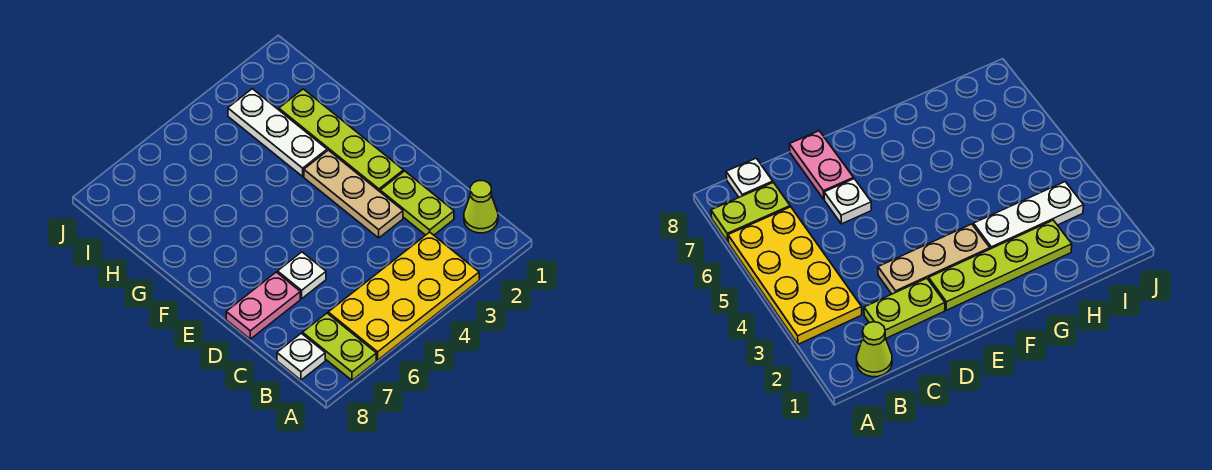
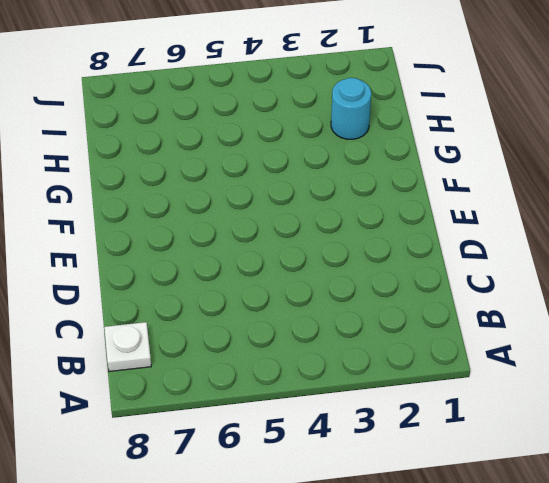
cyan 1x1 round brick [331,78,371,139] -> lime 1x4 plate [279,89,403,191]
none -> yellow 2x4 plate [328,232,479,360]
none -> lime 1x2 plate [303,313,376,380]

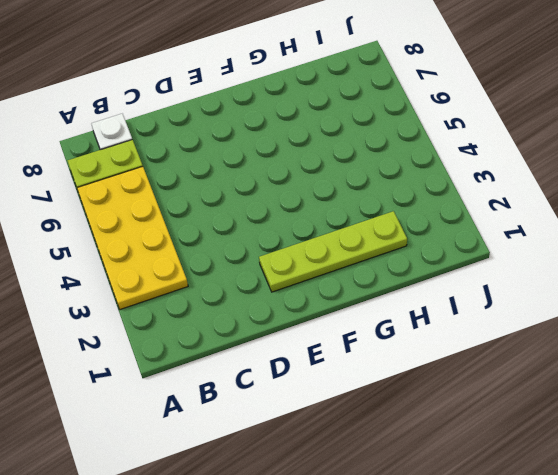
none -> lime 1x1 cone [464,181,498,233]
none -> lime 1x2 plate [380,171,454,235]

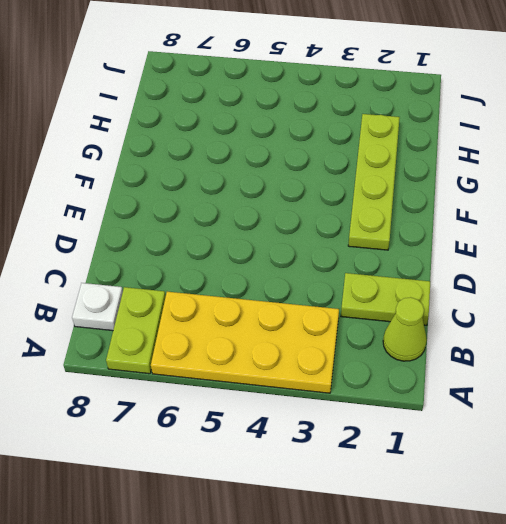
lime 1x2 plate [341,273,430,325] -> lime 1x2 plate turned to [380,171,454,235]
none -> tan 1x3 plate [304,150,403,238]
none -> white 1x1 plate [278,252,326,299]

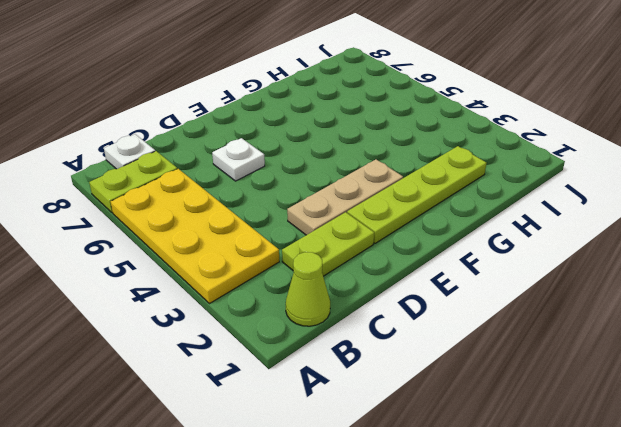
none -> pink 1x2 plate [226,272,300,339]
none -> white 1x3 plate [228,89,327,176]

